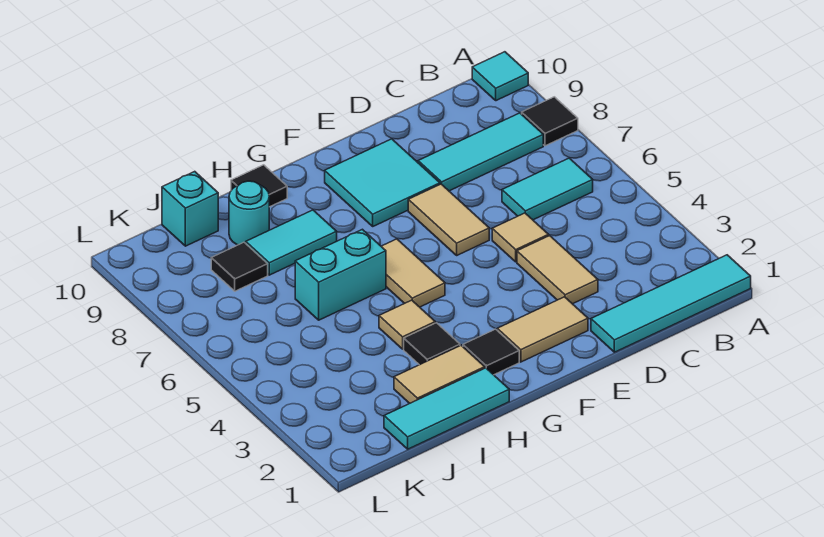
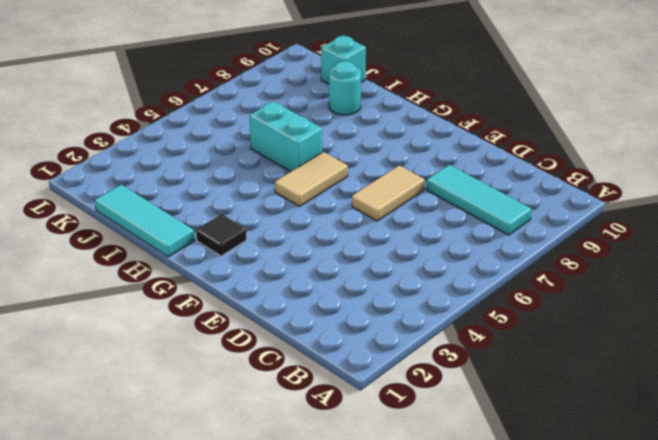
none -> cyan 1x4 tile [591,255,751,352]
none -> black 1x1 tile [522,97,578,146]
none -> cyan 1x1 tile [472,52,528,101]

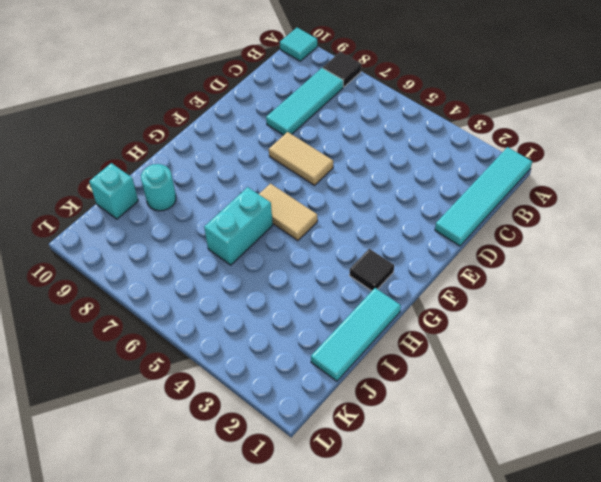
none -> cyan 1x2 tile [502,158,593,220]
none -> tan 1x2 tile [517,236,598,304]
none -> tan 1x1 tile [492,213,549,262]

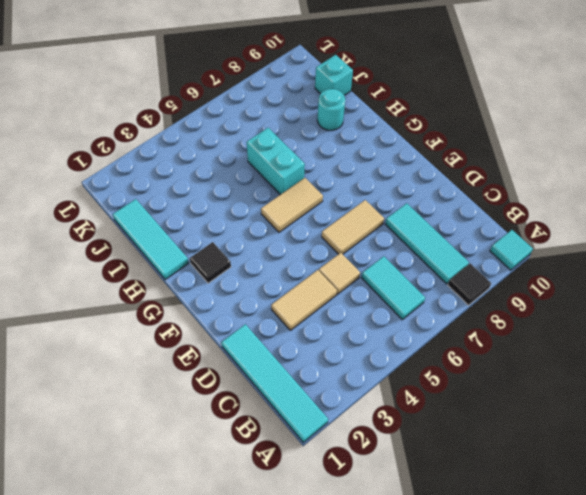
none -> tan 1x2 tile [497,297,588,362]
none -> cyan 2x2 tile [325,139,440,226]
none -> tan 1x2 tile [394,346,485,403]

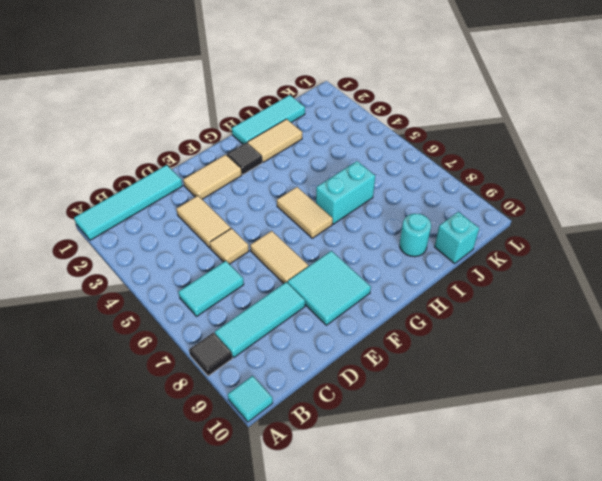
none -> black 1x1 tile [404,323,460,365]
none -> tan 1x1 tile [379,300,435,349]
none -> cyan 1x2 tile [246,210,337,275]

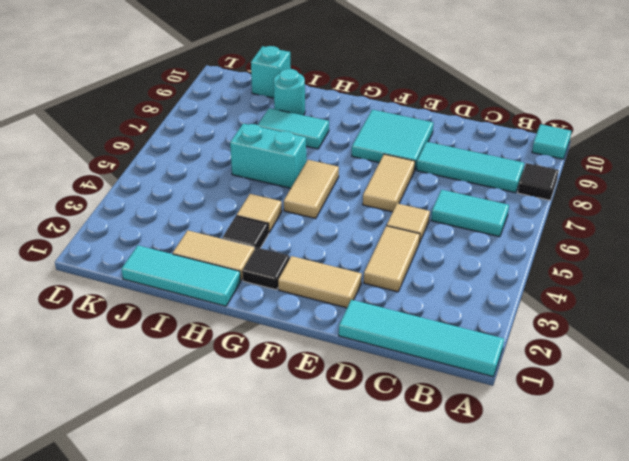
none -> black 1x1 tile [231,165,287,207]
none -> black 1x1 tile [211,242,268,291]

